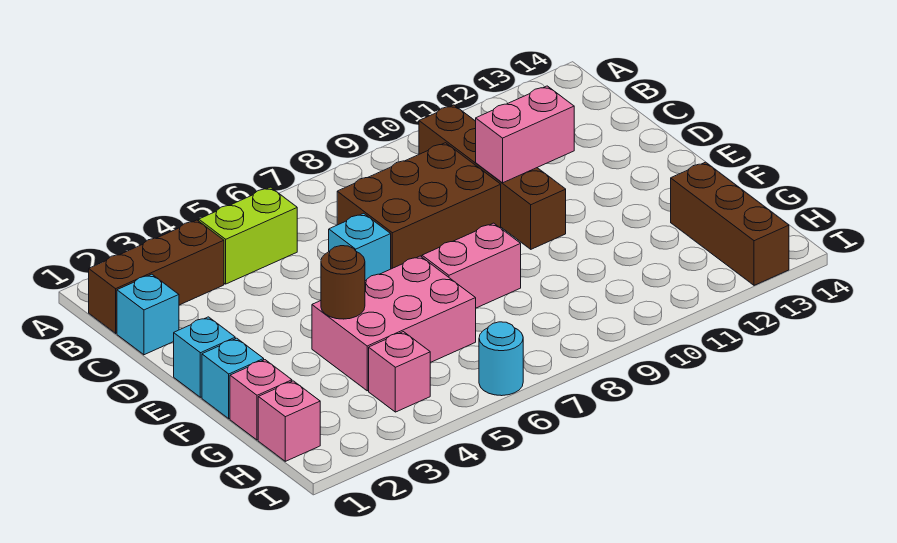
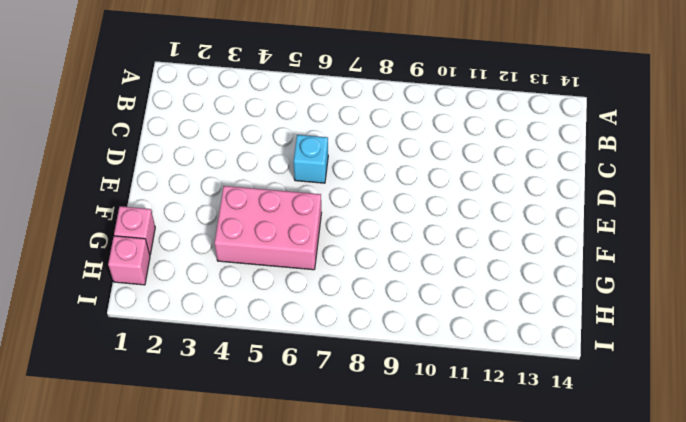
none -> brown 1x3 brick [89,220,224,333]
none -> lime 1x2 brick [199,187,297,284]
none -> brown 1x4 brick [419,105,566,249]

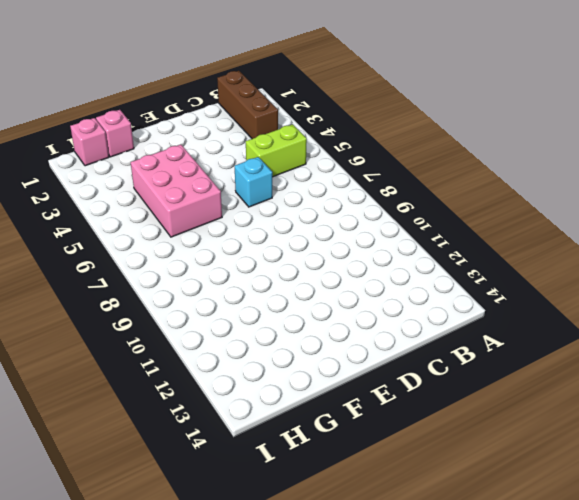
lime 1x2 brick [246,124,307,177] -> lime 1x2 brick turned to [199,187,297,284]
none -> brown 1x4 brick [419,105,566,249]
none -> cyan 1x1 brick [117,274,179,355]
none -> brown 2x3 brick [337,143,501,269]

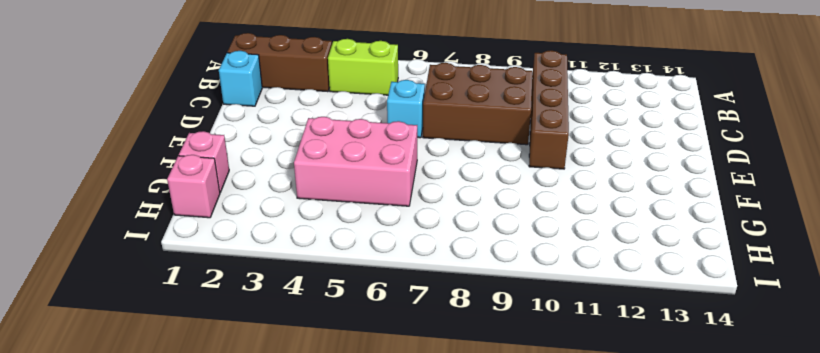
none -> cyan 1x1 brick [174,317,235,397]
none -> cyan 1x1 brick [202,338,264,419]
none -> pink 1x2 brick [422,223,521,308]

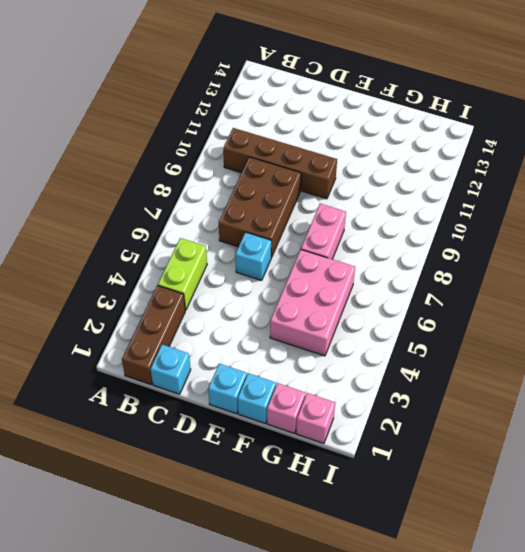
none -> brown 1x3 brick [671,162,789,285]
none -> pink 1x1 brick [369,332,430,412]
none -> cyan 1x1 round brick [479,322,523,396]

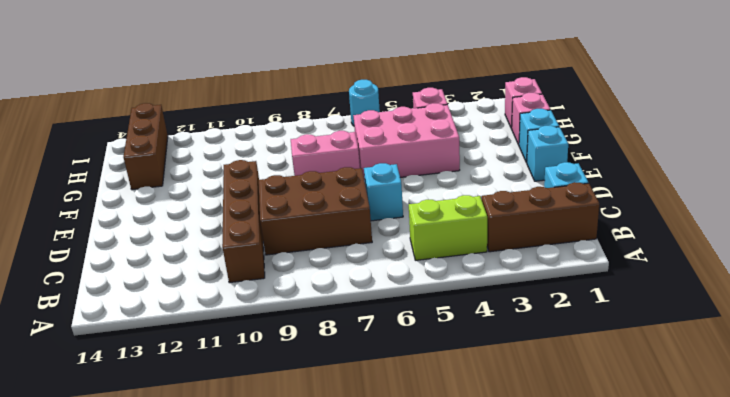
none -> pink 1x2 brick [476,86,574,183]
none -> brown 1x1 round brick [321,246,365,319]

